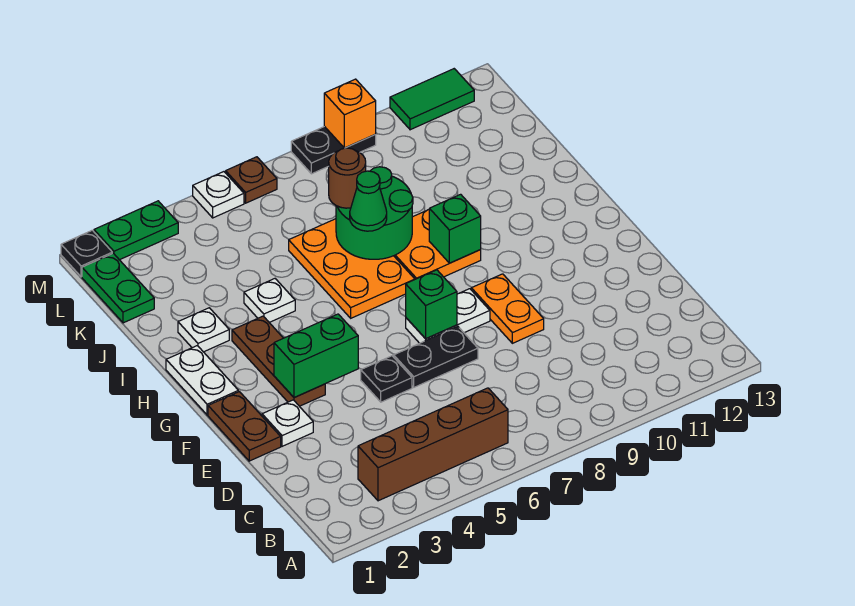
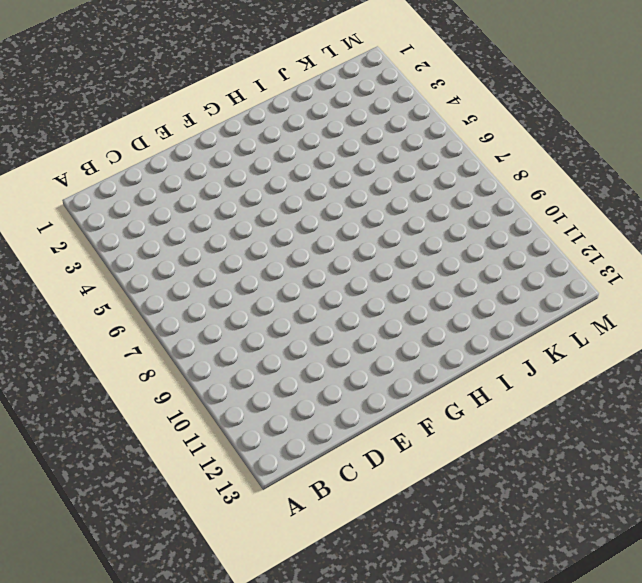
none -> brown 1x4 brick [358,388,508,501]
none -> brown 1x2 plate [208,392,281,461]
none -> white 1x1 plate [262,400,313,446]

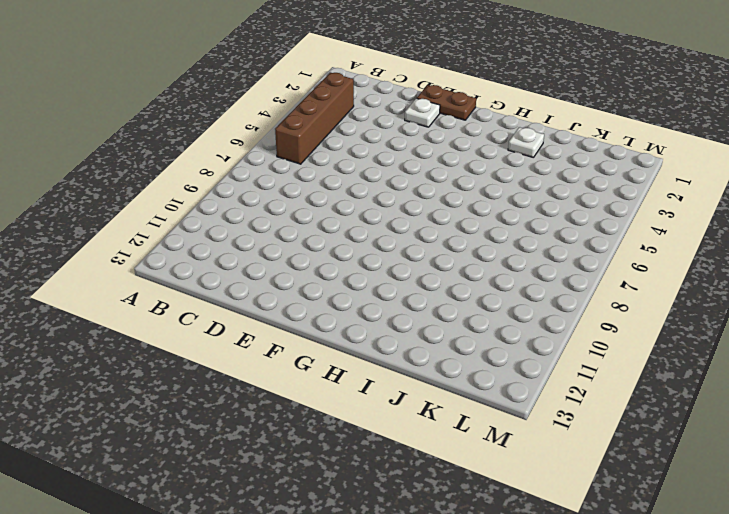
none -> black 1x1 plate [361,356,412,402]
none -> black 1x2 plate [394,326,478,387]
none -> orange 1x2 plate [471,274,544,343]

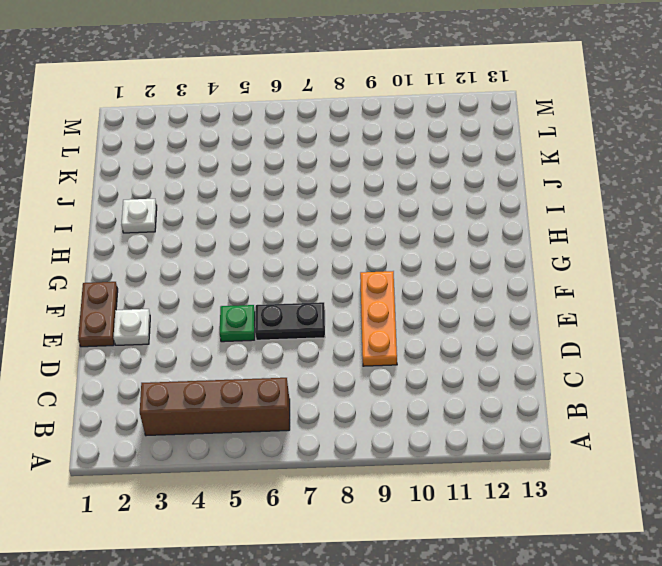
orange 1x3 plate [360,271,397,366] -> orange 1x2 plate [471,274,544,343]
green 1x1 plate [220,305,255,342] -> black 1x1 plate [361,356,412,402]
none -> brown 1x3 plate [232,316,325,406]
none -> white 1x2 plate [406,289,490,343]
none -> white 1x2 plate [166,346,238,415]

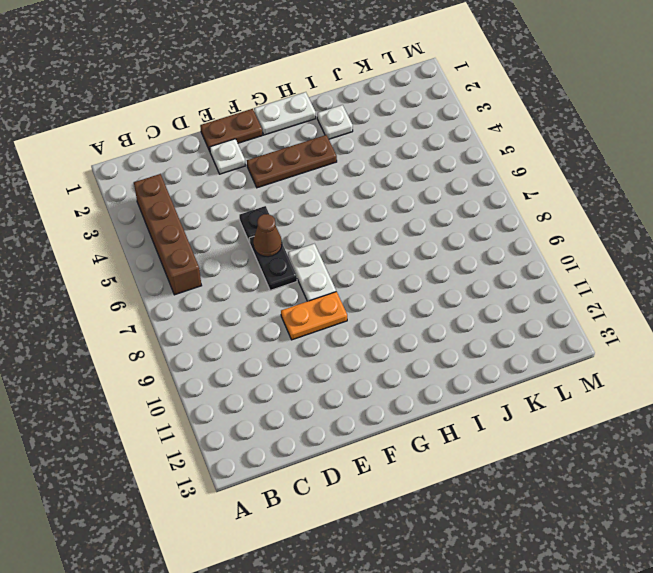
brown 1x1 cone [253,214,282,257] -> none
none -> orange 2x3 plate [289,219,415,318]
none -> orange 2x2 plate [394,210,481,279]
none -> white 1x1 plate [244,279,295,322]

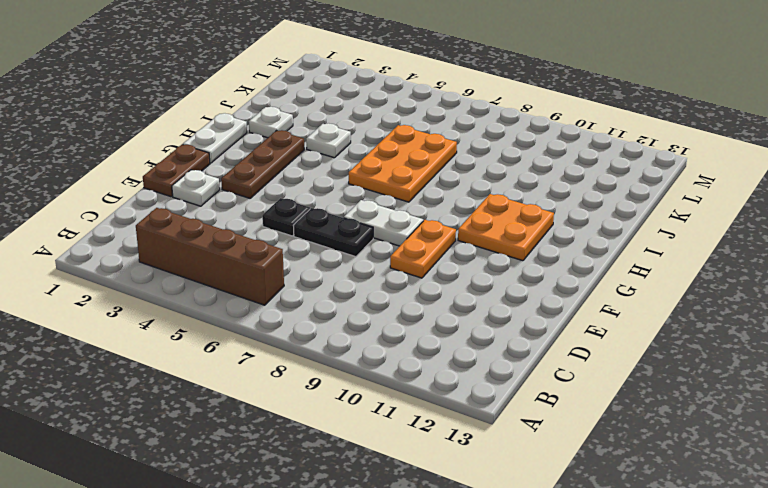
orange 2x2 plate [458,194,554,261] -> orange 2x2 plate moved to [394,210,481,279]
none -> green 1x2 plate [82,253,154,323]
none -> black 1x1 plate [61,230,112,277]
none -> green 1x2 plate [94,201,178,260]

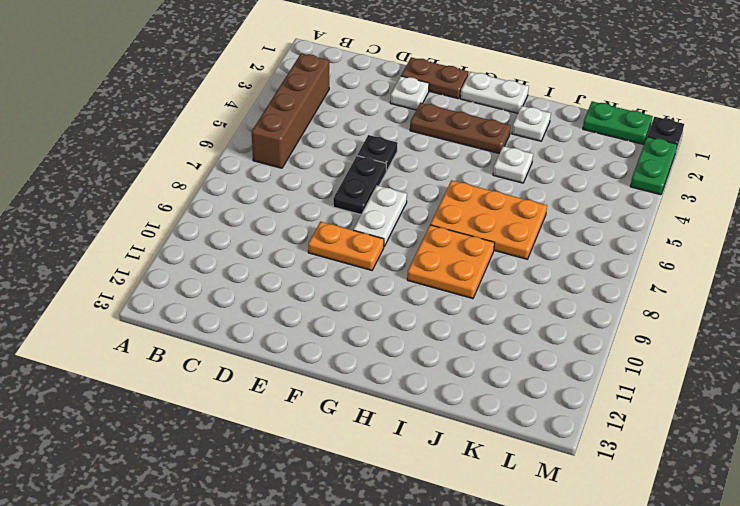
none -> white 1x1 plate [193,172,244,218]
none -> brown 1x1 plate [226,157,277,203]
none -> black 1x2 plate [291,126,376,174]

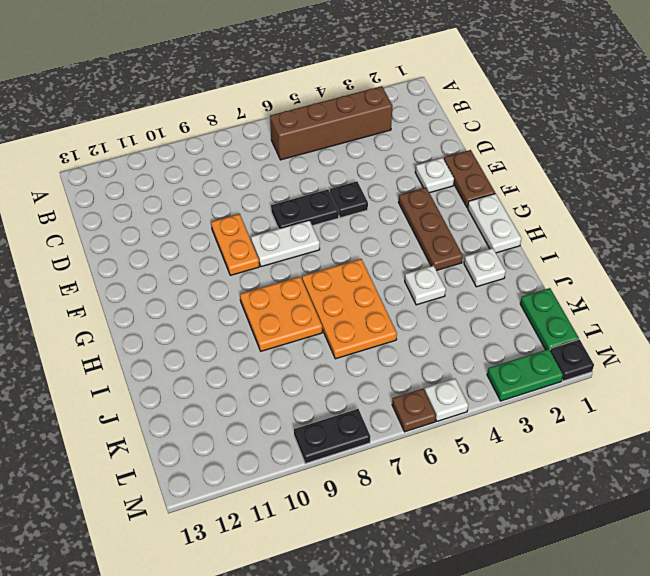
none -> green 1x2 tile [390,69,474,130]
none -> green 1x2 brick [274,314,358,398]
none -> green 1x1 brick [406,270,457,339]

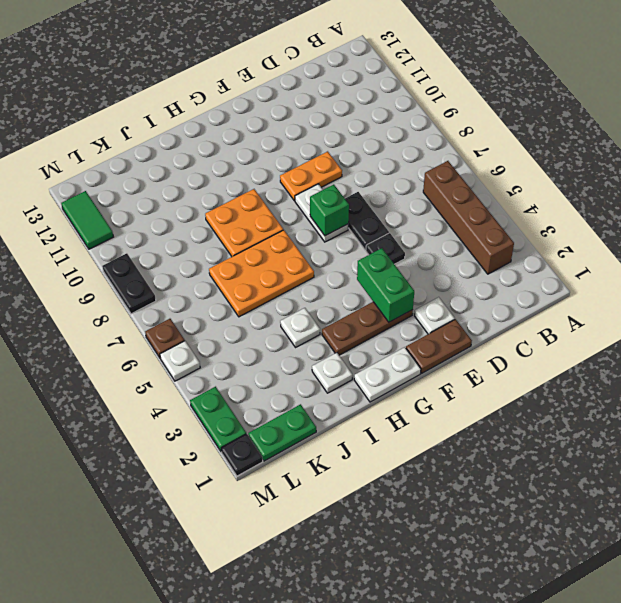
none -> green 1x1 brick [429,194,481,263]
none -> green 2x2 round brick [336,167,413,259]
none -> orange 1x1 brick [324,79,376,148]

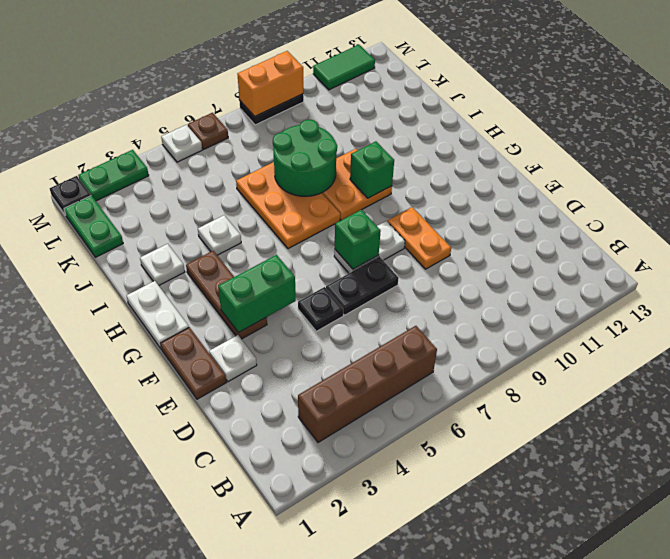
orange 1x2 brick [238,51,303,116] -> orange 1x1 brick [324,79,376,148]
none -> green 1x1 cone [350,171,387,231]
none -> brown 1x1 round brick [329,148,366,208]

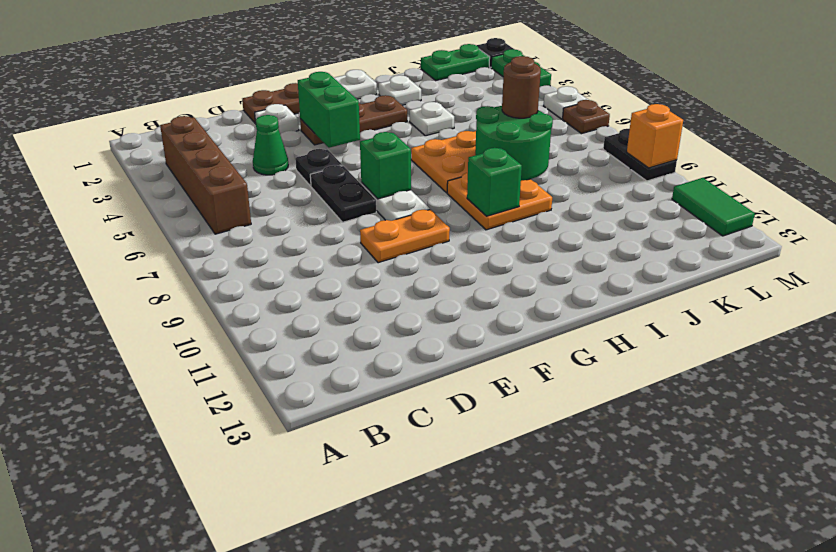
green 1x1 cone [253,115,288,175] -> green 1x1 cone moved to [350,171,387,231]

